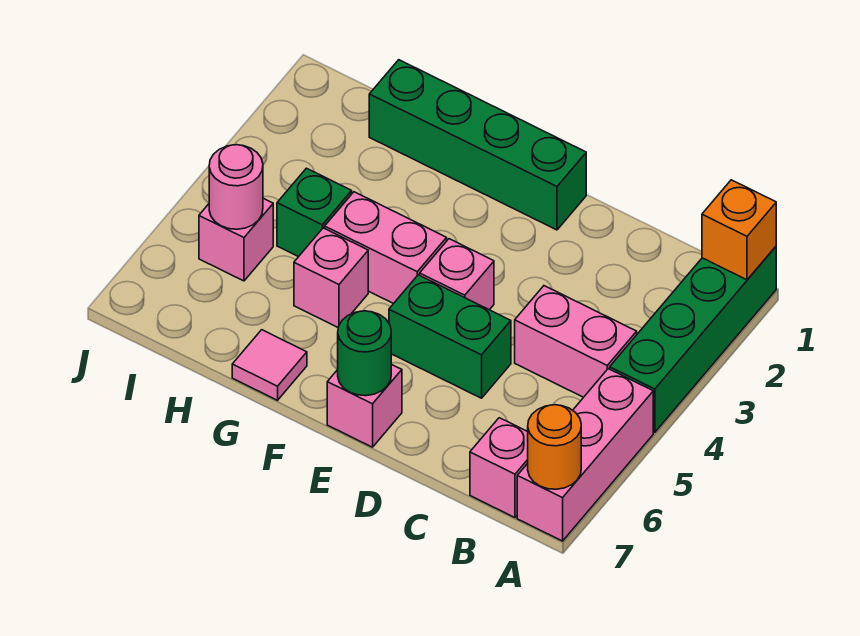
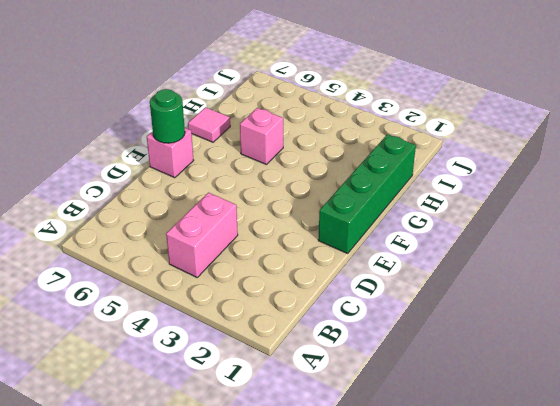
none -> green 1x4 brick [610,247,776,432]
none -> pink 1x3 brick [517,369,653,541]
none -> pink 1x1 brick [470,418,528,518]

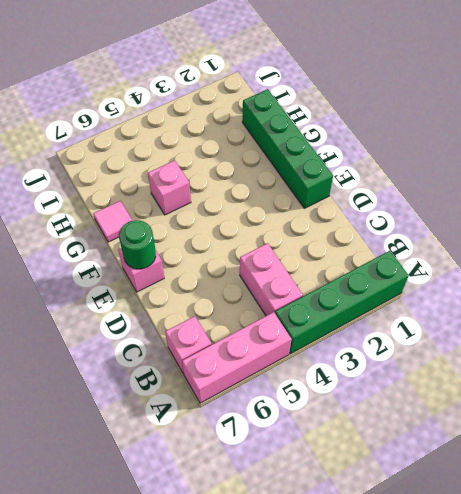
none -> green 1x2 brick [389,275,511,398]
none -> pink 1x1 brick [420,239,494,310]
none -> pink 1x2 brick [325,192,447,304]

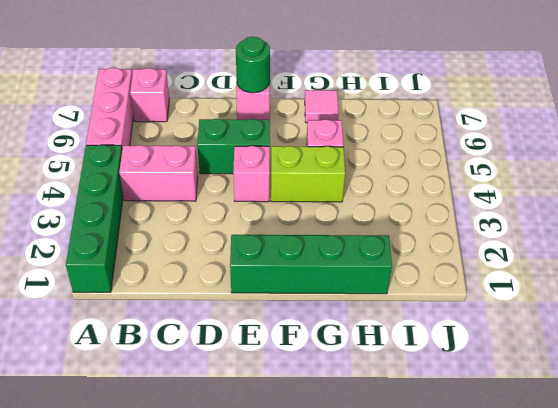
lime 1x2 brick [271,146,345,202] -> pink 1x2 brick [325,192,447,304]
none -> green 1x1 brick [277,168,352,257]
none -> pink 1x1 brick [199,198,273,281]
none -> orange 1x1 brick [702,180,776,280]

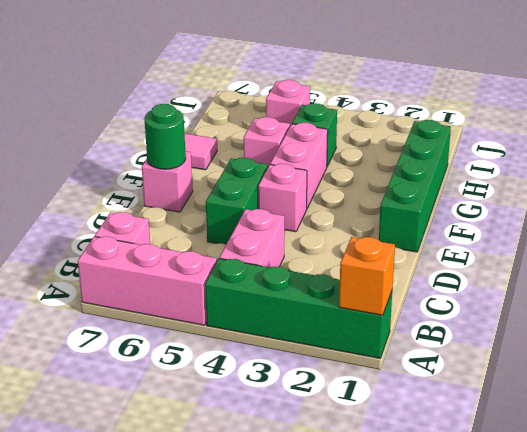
none -> orange 1x1 round brick [528,405,581,489]
none -> pink 1x1 round brick [209,145,263,229]

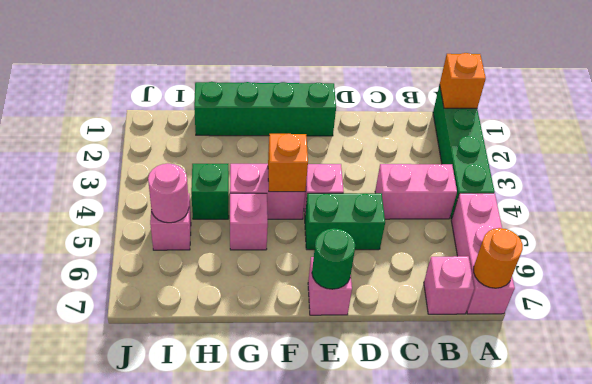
orange 1x1 brick [268,134,308,192] -> none
none -> pink 1x1 tile [232,330,307,400]

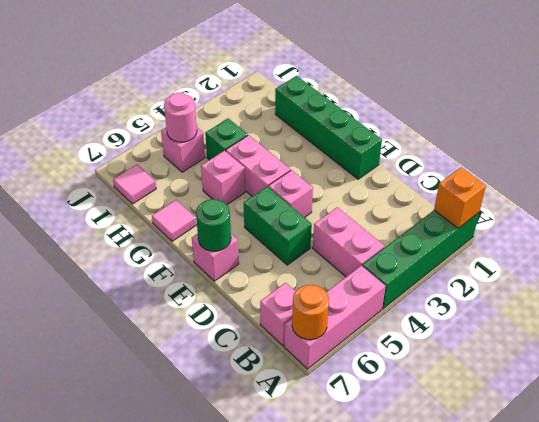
pink 1x1 tile [113,164,156,204] -> none

